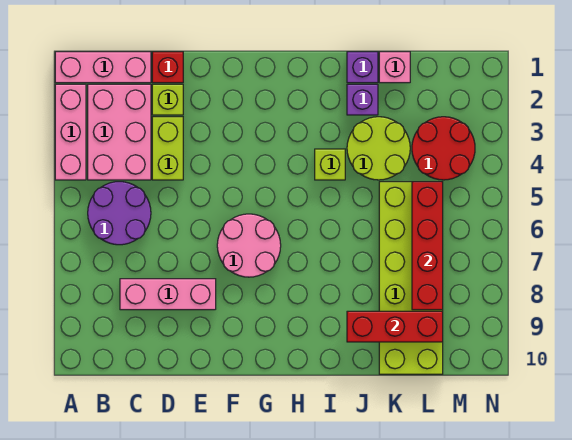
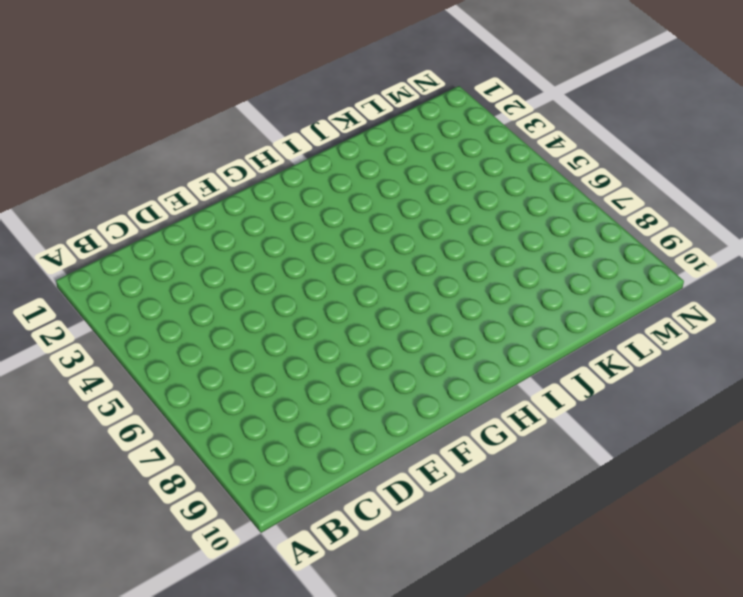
none -> pink 1x3 brick [55,52,151,83]
none -> pink 1x3 brick [55,84,86,180]
none -> pink 2x3 brick [88,84,151,180]

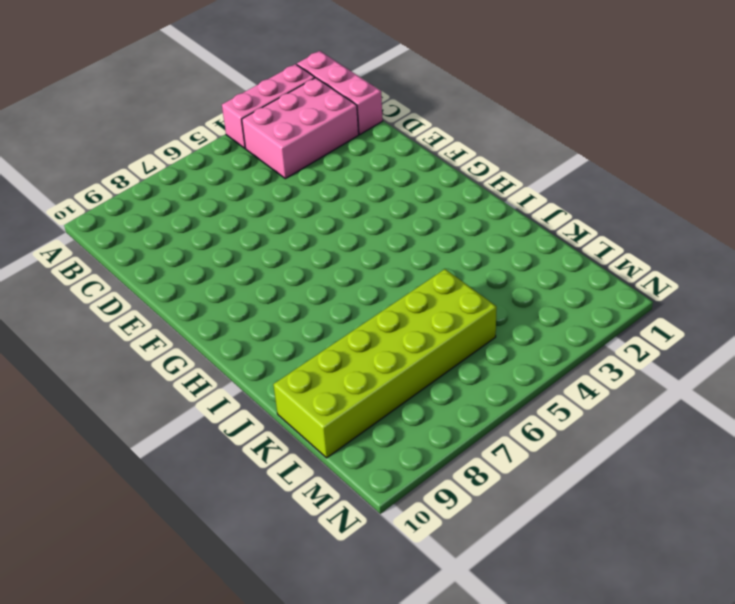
none -> purple 2x2 round brick [88,182,151,245]
none -> pink 1x3 brick [120,279,216,310]
none -> red 1x1 brick [152,52,183,83]

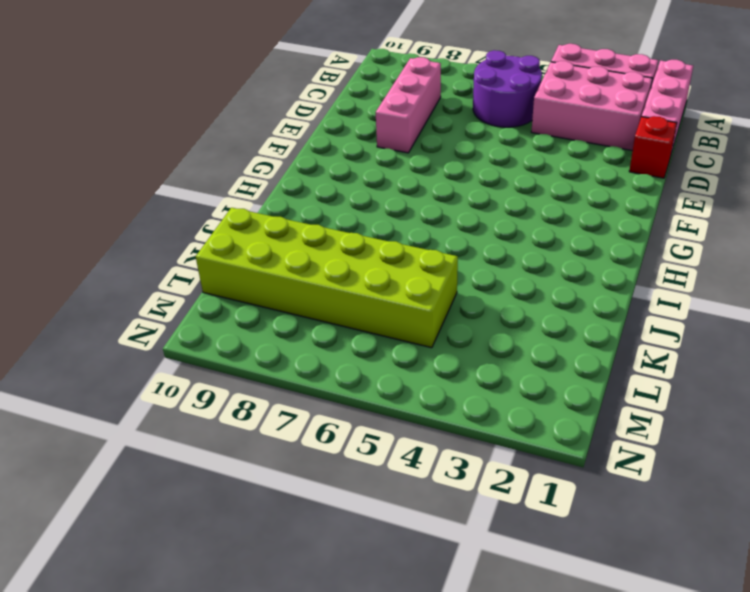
none -> lime 1x1 brick [152,84,183,115]
none -> lime 1x2 brick [152,117,183,180]
none -> pink 2x2 round brick [217,214,281,277]

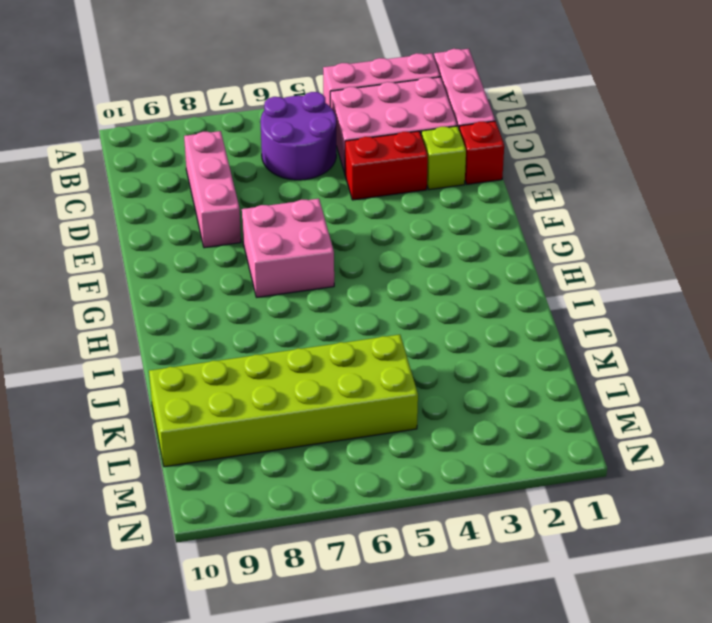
red 1x2 brick [345,131,428,200] -> lime 1x2 brick [152,117,183,180]
pink 2x2 brick [242,199,334,297] -> pink 2x2 round brick [217,214,281,277]
none -> lime 1x1 brick [315,149,345,180]
none -> purple 1x1 brick [347,52,378,83]
none -> purple 1x1 brick [347,84,378,115]

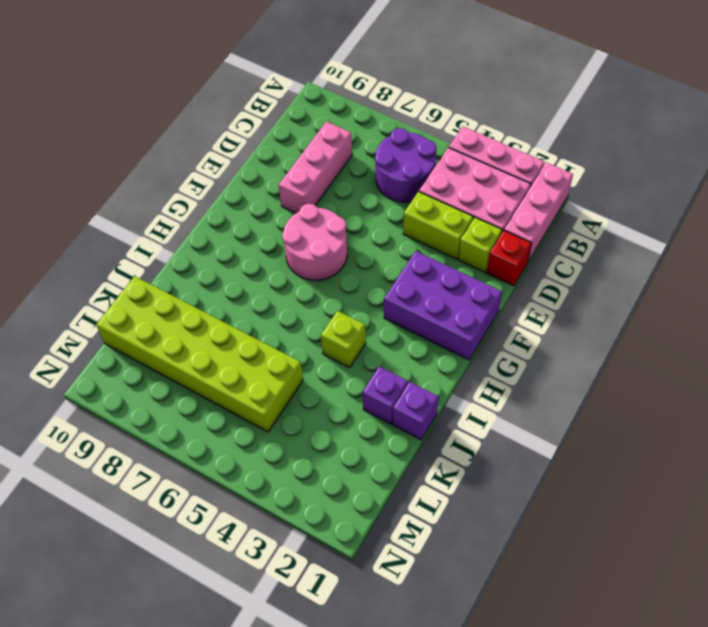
purple 2x3 brick [384,251,502,360] -> none
none -> lime 2x2 round brick [347,117,410,180]
none -> pink 1x1 brick [379,52,410,83]
none -> red 2x2 round brick [412,117,475,180]

